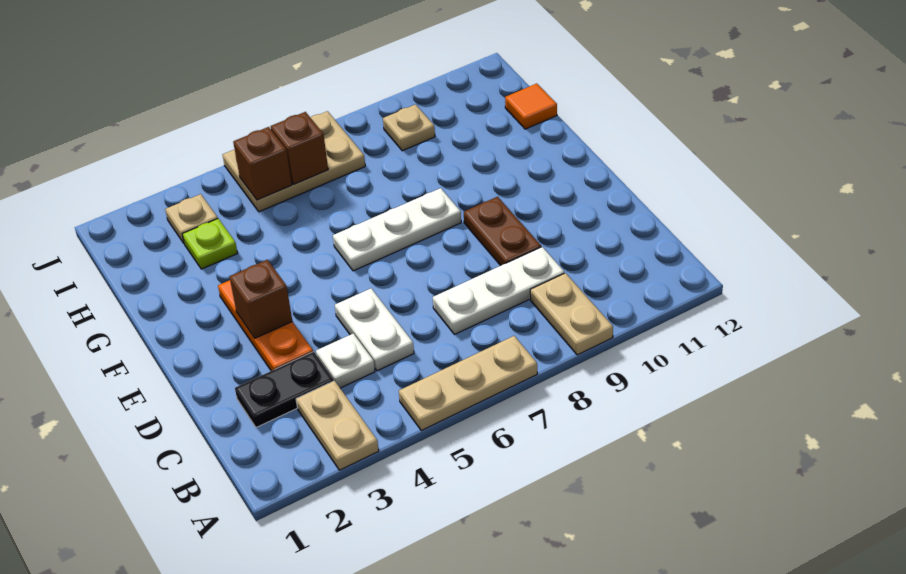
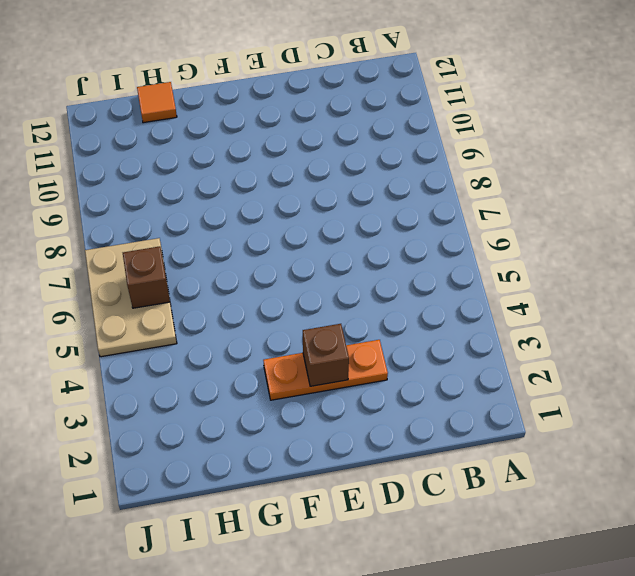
none -> tan 1x2 plate [296,381,379,470]
none -> tan 1x3 plate [399,336,537,431]
none -> tan 1x2 plate [530,273,613,355]

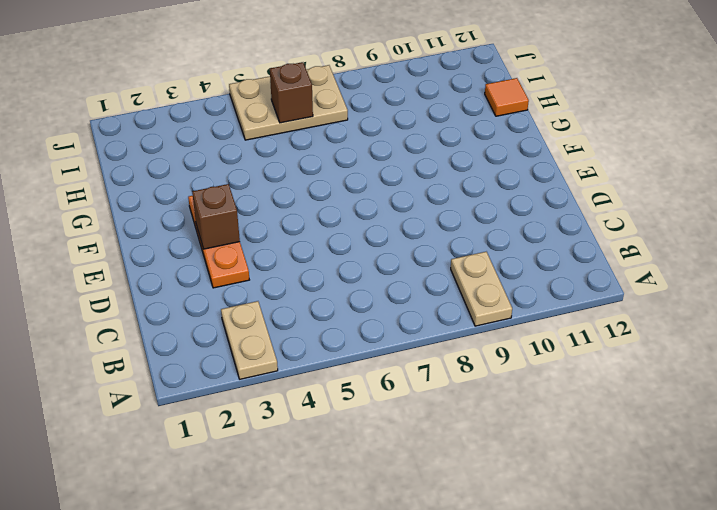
none -> tan 1x3 plate [399,336,537,431]
none -> black 1x2 plate [235,352,334,427]
none -> white 1x1 plate [316,334,375,388]

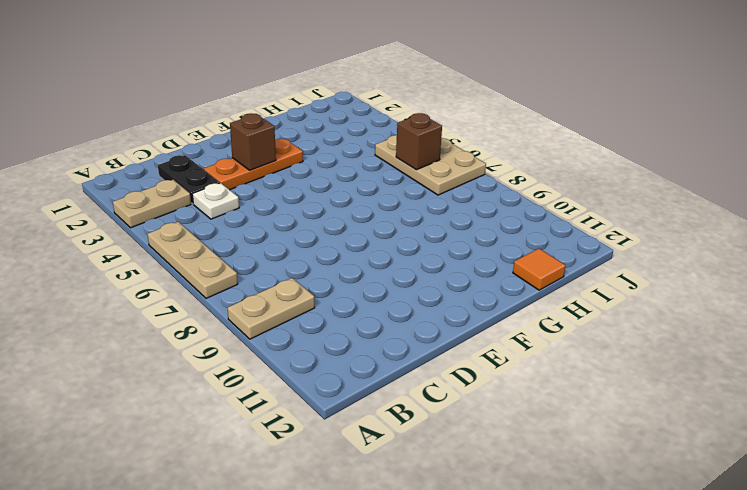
none -> white 1x2 plate [335,289,414,371]
none -> white 1x3 plate [433,247,564,334]
none -> brown 1x2 plate [464,197,541,266]

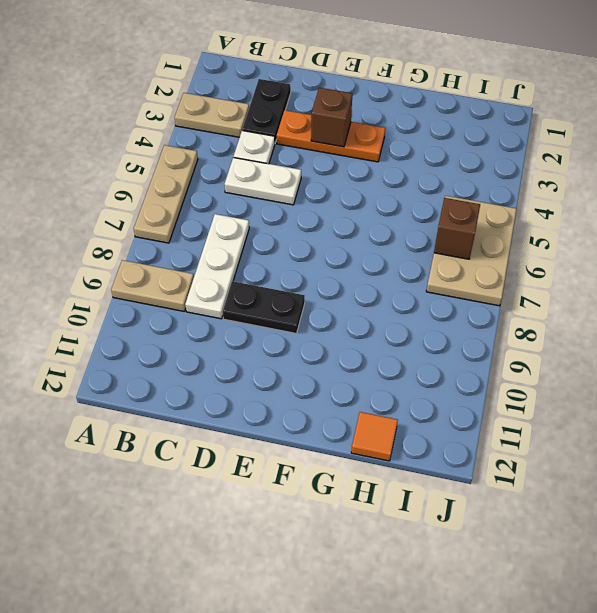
black 1x2 plate [223,281,305,333] -> brown 1x2 plate [464,197,541,266]
none -> white 1x3 plate [333,188,461,271]
none -> lime 1x1 plate [182,219,238,269]
none -> tan 1x1 plate [165,194,218,243]

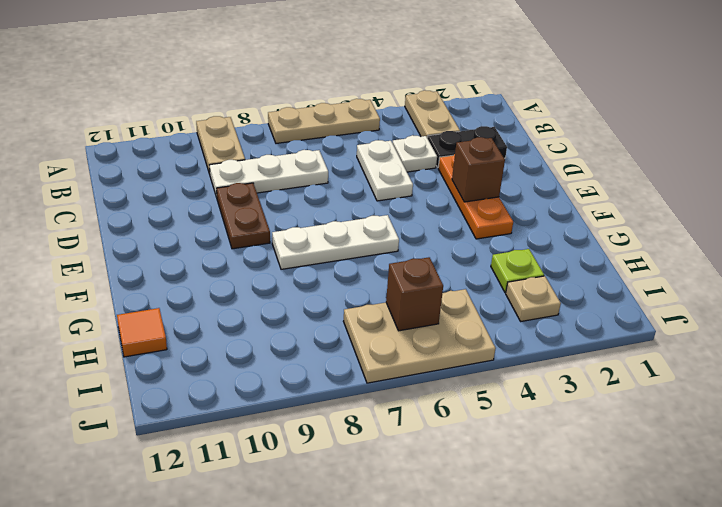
none -> tan 1x1 plate [383,105,435,151]
none -> brown 1x1 brick [233,127,292,200]

